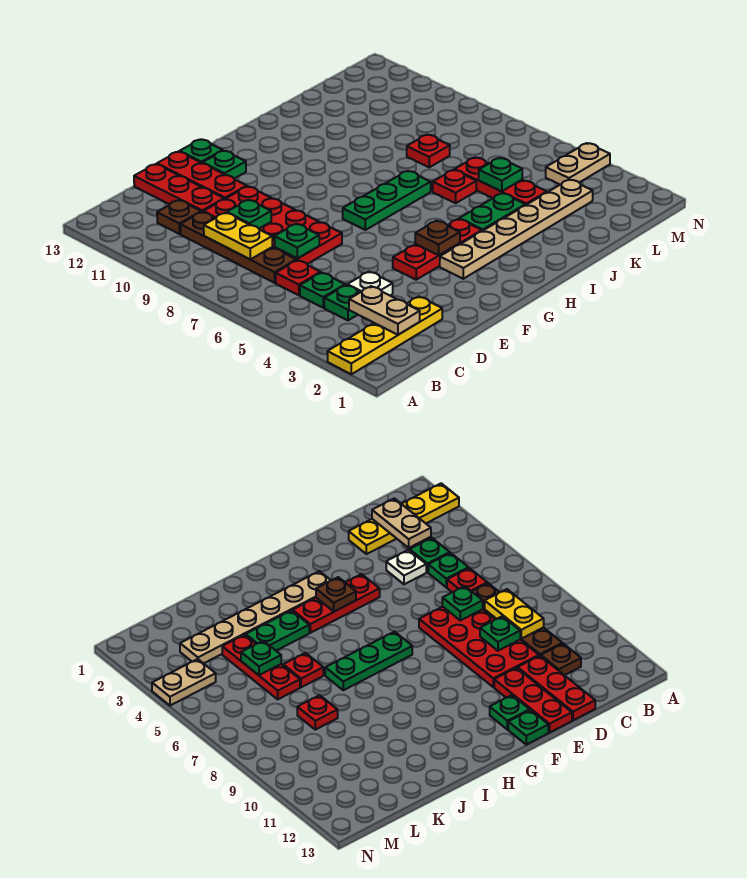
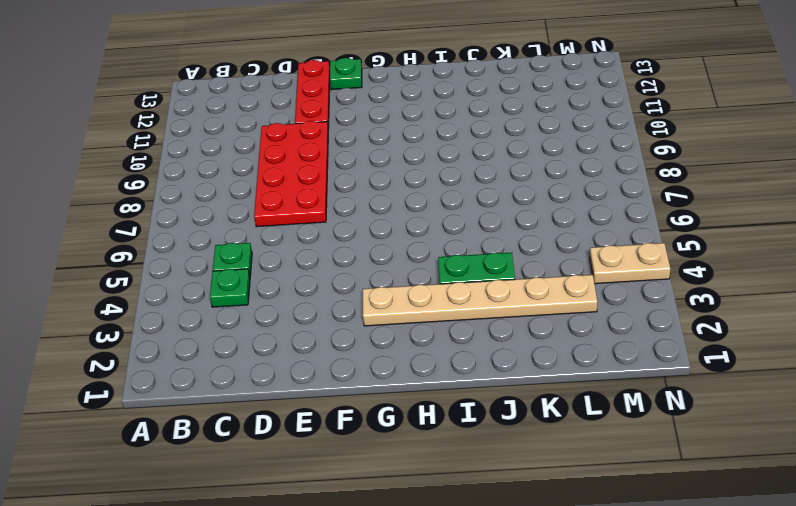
none -> yellow 1x4 plate [327,296,442,374]
none -> red 1x1 plate [276,260,321,295]
none -> brown 1x4 plate [180,212,296,283]

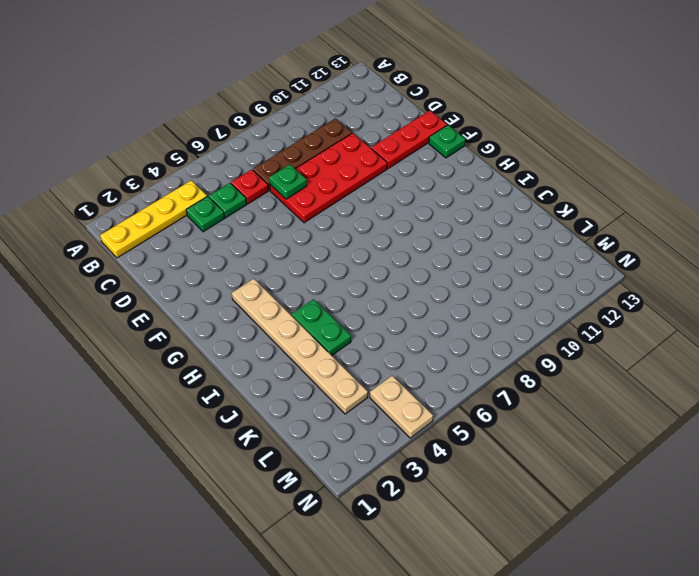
yellow 1x4 plate [100,180,207,258] -> yellow 1x4 plate turned to [327,296,442,374]
none -> brown 1x1 plate [157,200,201,234]
none -> white 1x1 plate [347,272,393,295]
none -> red 1x3 plate [134,164,224,212]

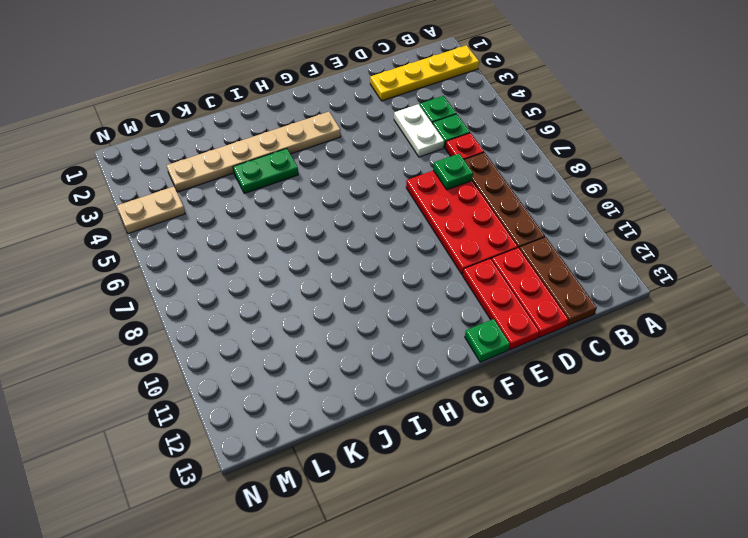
brown 1x3 plate [519,237,597,325] -> brown 1x1 plate [157,200,201,234]
white 1x2 plate [394,104,444,157] -> white 1x1 plate [347,272,393,295]
none -> red 1x3 plate [393,219,482,280]
none -> green 1x1 plate [203,151,246,179]
none -> green 1x3 plate [343,171,431,230]

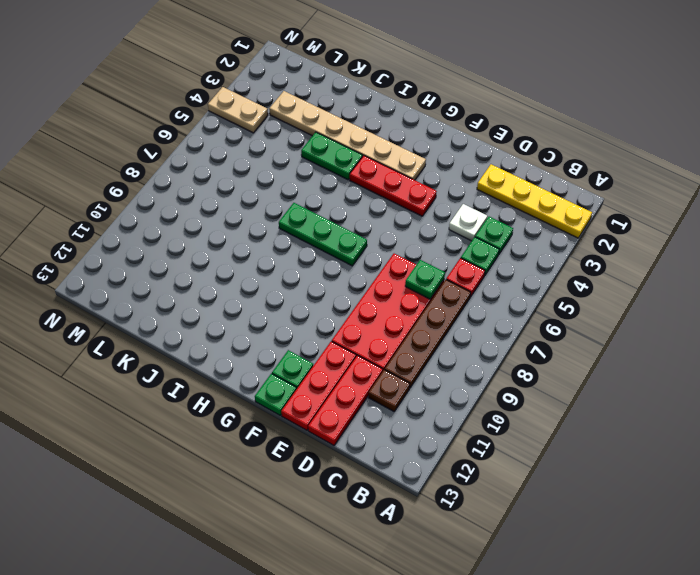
none -> red 1x1 plate [433,170,476,203]
none -> red 1x3 plate [454,157,547,205]
none -> red 1x1 plate [407,135,450,167]

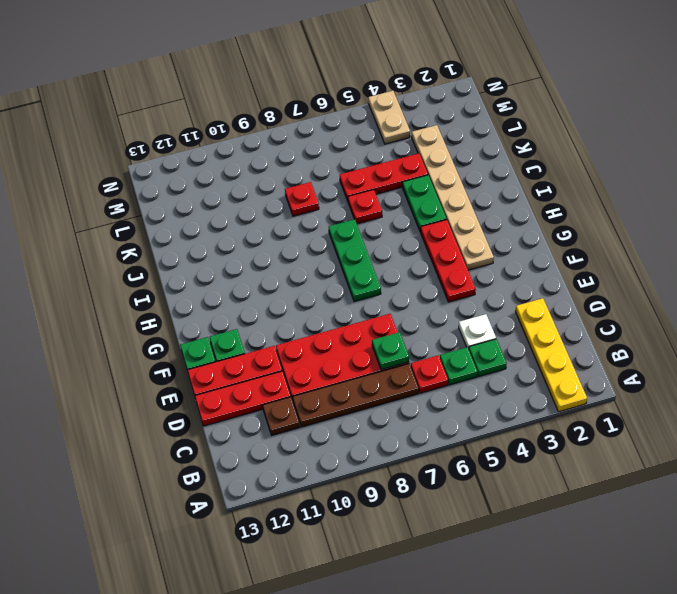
none -> tan 1x2 plate [349,286,420,335]
none -> yellow 1x2 plate [204,213,272,259]
none -> green 1x1 plate [227,200,271,228]

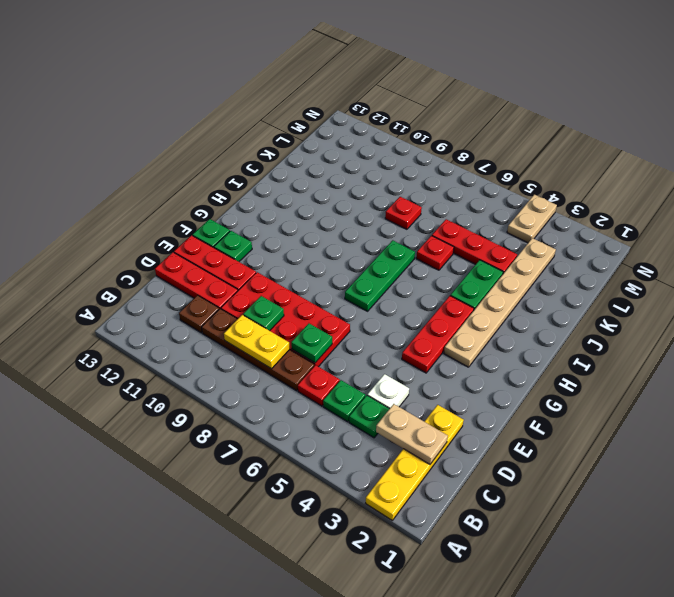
none -> brown 1x1 plate [415,221,460,255]
none -> green 1x1 plate [479,158,522,191]

